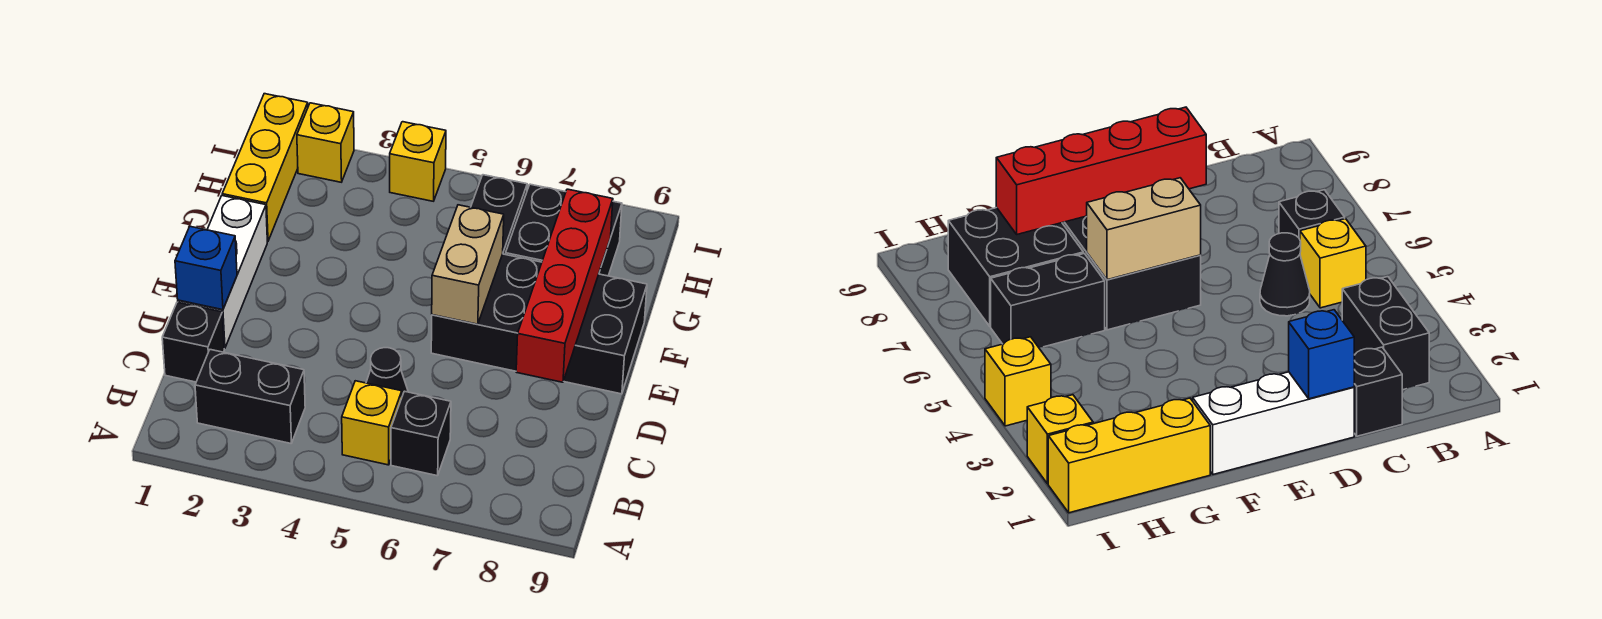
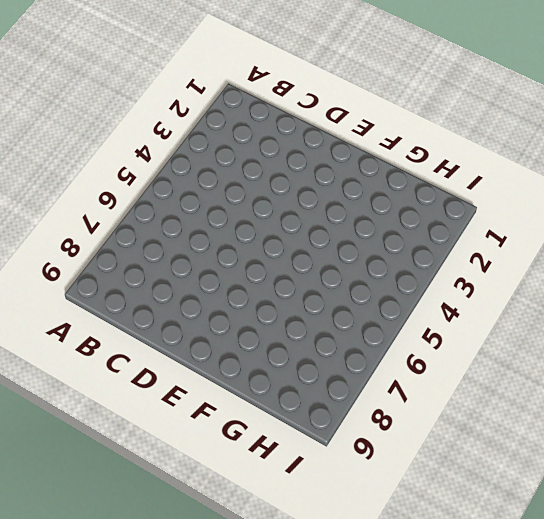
none -> black 1x2 brick [195,350,305,443]
none -> yellow 1x1 brick [342,381,402,465]
none -> black 1x1 brick [391,391,451,476]

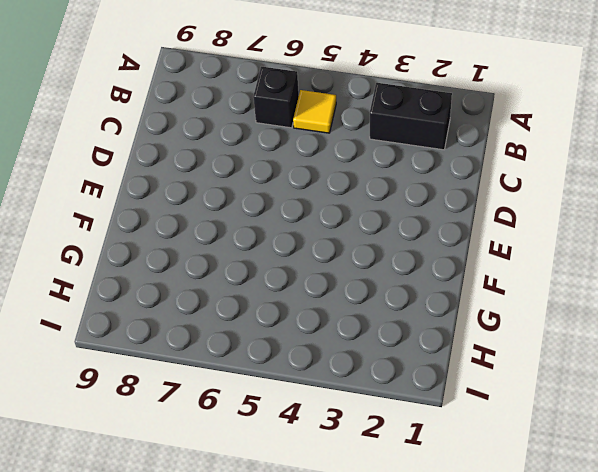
yellow 1x1 tile [293,90,336,133] -> yellow 1x1 brick [342,381,402,465]
none -> black 1x1 brick [162,302,224,382]
none -> black 1x1 cone [366,348,408,396]
none -> white 1x3 brick [178,196,267,348]

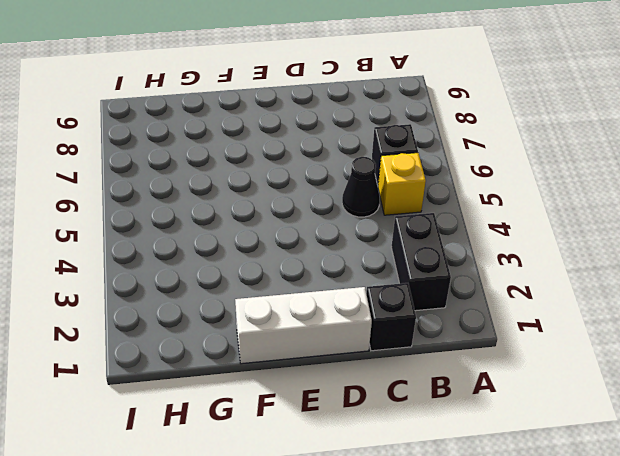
none -> black 2x4 brick [431,254,647,394]
none -> yellow 1x3 brick [222,94,308,241]
none -> black 1x2 brick [471,175,527,254]

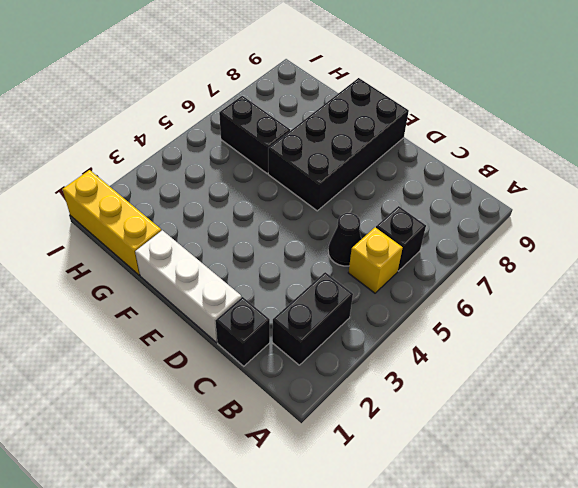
none -> black 2x2 brick [505,184,622,276]
none -> yellow 1x1 brick [297,103,354,182]
none -> yellow 1x1 brick [390,122,446,201]

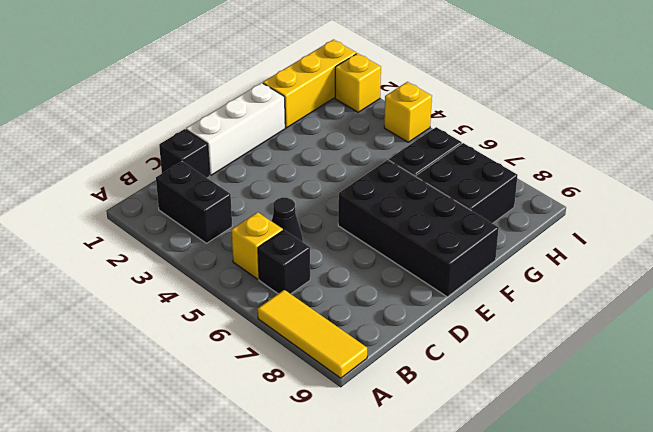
yellow 1x3 tile [258,290,367,378] -> none
none -> blue 1x1 brick [175,226,237,310]
none -> red 1x4 brick [516,189,613,382]
none -> tan 1x2 brick [432,205,504,324]

